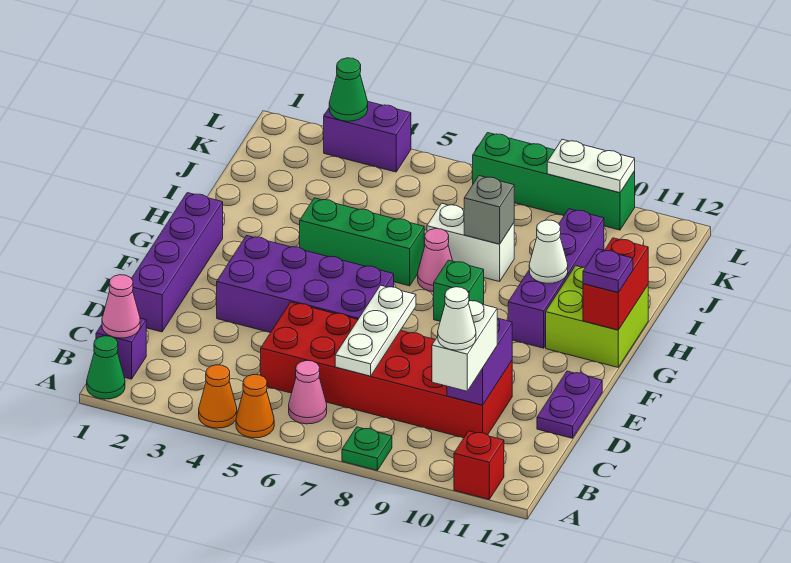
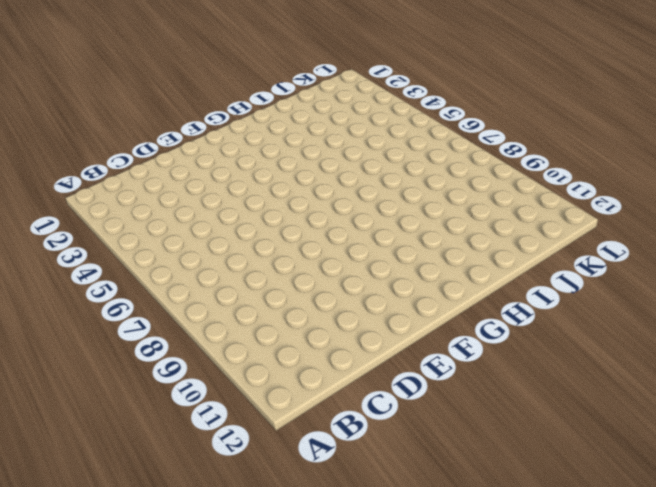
none -> green 1x1 cone [87,336,125,399]
none -> orange 1x1 cone [199,365,237,428]
none -> orange 1x1 cone [236,375,274,438]
none -> green 1x1 plate [342,427,392,470]

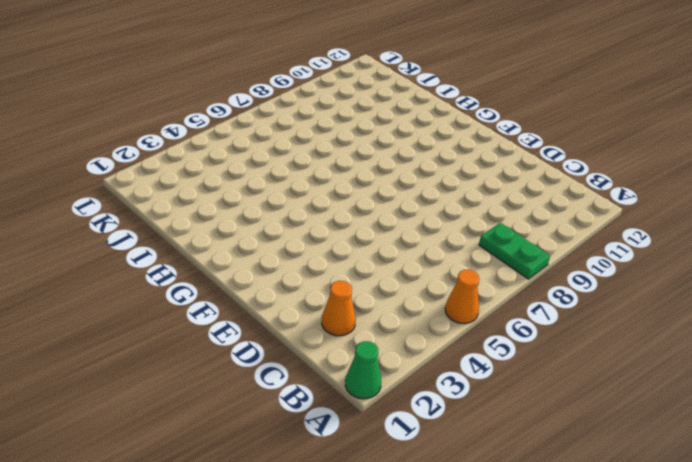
green 1x2 plate [479,223,550,279] -> green 1x1 plate [342,427,392,470]
orange 1x1 cone [322,281,356,336] -> orange 1x1 cone moved to [199,365,237,428]
none -> red 1x1 brick [454,431,504,499]
none -> purple 1x1 brick [96,318,146,379]
none -> pink 1x1 cone [289,361,327,424]
none -> red 2x6 brick [261,302,512,438]

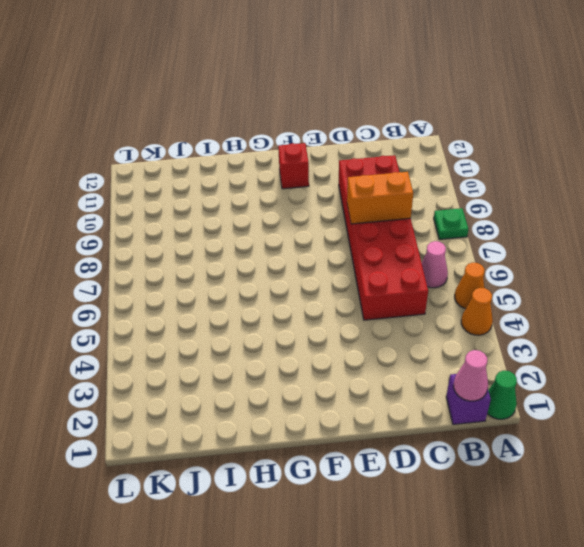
orange 1x2 brick [347,172,413,224] -> none
red 1x1 brick [278,143,309,189] -> red 1x1 brick moved to [454,431,504,499]
none -> purple 1x4 brick [131,193,223,332]
none -> purple 1x2 plate [537,371,602,438]
none -> purple 2x4 brick [217,236,394,333]
none -> green 1x1 brick [434,260,484,321]

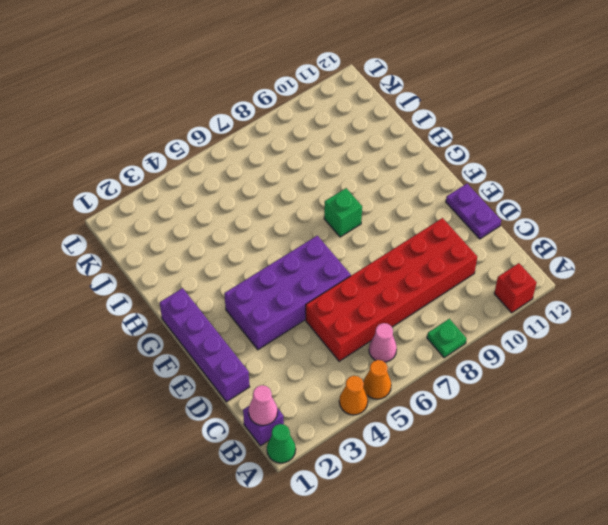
none -> purple 1x4 brick [508,209,604,348]
none -> lime 2x2 brick [546,266,648,367]
none -> green 1x3 brick [300,198,424,286]
none -> pink 1x1 cone [418,229,453,292]

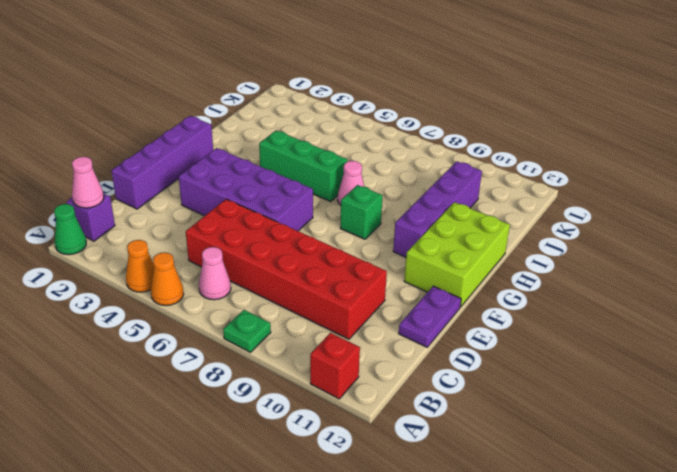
lime 2x3 brick [404,202,510,307] -> lime 2x2 brick [546,266,648,367]
none -> white 1x2 brick [427,203,514,282]
none -> purple 1x2 brick [324,101,411,172]
none -> green 1x4 brick [473,133,635,230]
none -> white 1x3 plate [335,285,416,376]

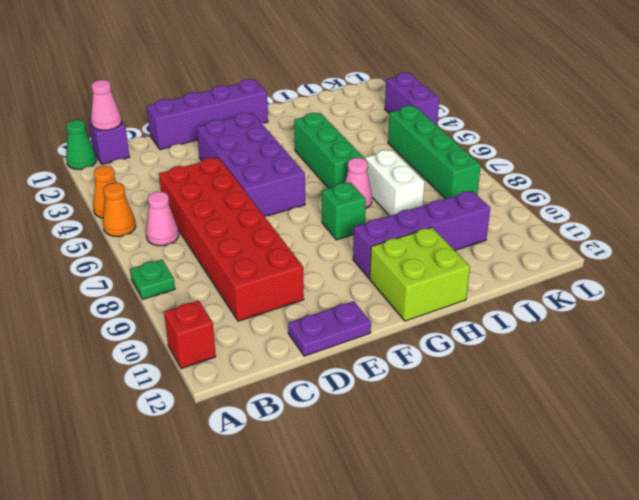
green 1x4 brick [388,106,481,199] -> green 1x4 brick moved to [473,133,635,230]
none -> white 1x3 plate [335,285,416,376]
none -> purple 1x2 brick [447,318,512,405]
none -> red 1x2 brick [583,238,648,330]
none -> white 1x1 cone [529,220,568,283]

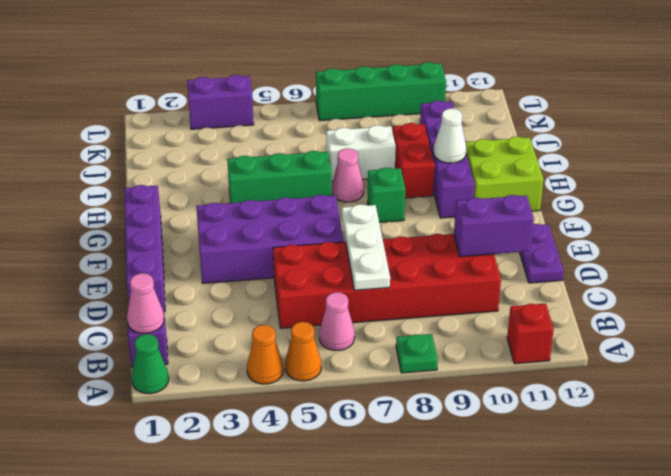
purple 1x2 brick [454,195,534,257] -> purple 1x2 brick turned to [447,318,512,405]
red 1x2 brick [393,123,435,198] -> red 1x2 brick moved to [583,238,648,330]
none -> grey 1x1 brick [464,176,514,244]
none -> green 1x1 cone [329,58,368,121]
none -> white 1x2 plate [547,139,635,193]
none -> white 1x2 brick [432,301,497,391]

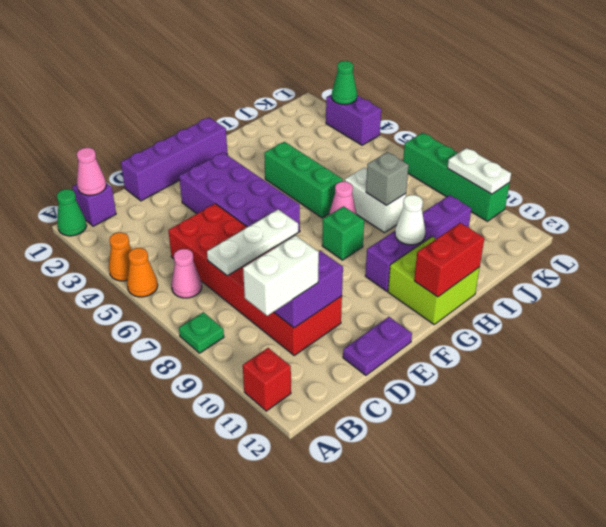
none -> purple 1x1 plate [583,249,633,292]
none -> white 1x1 cone [437,287,476,350]

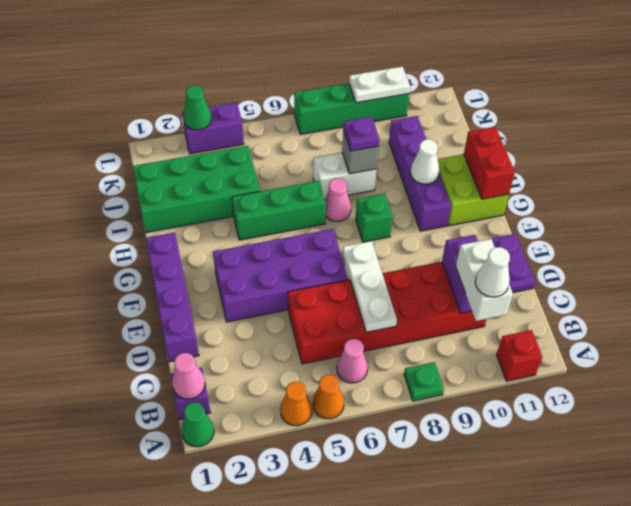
green 2x4 brick [133,146,260,233] -> none
purple 1x1 plate [343,117,379,151] -> purple 1x1 plate moved to [583,249,633,292]

